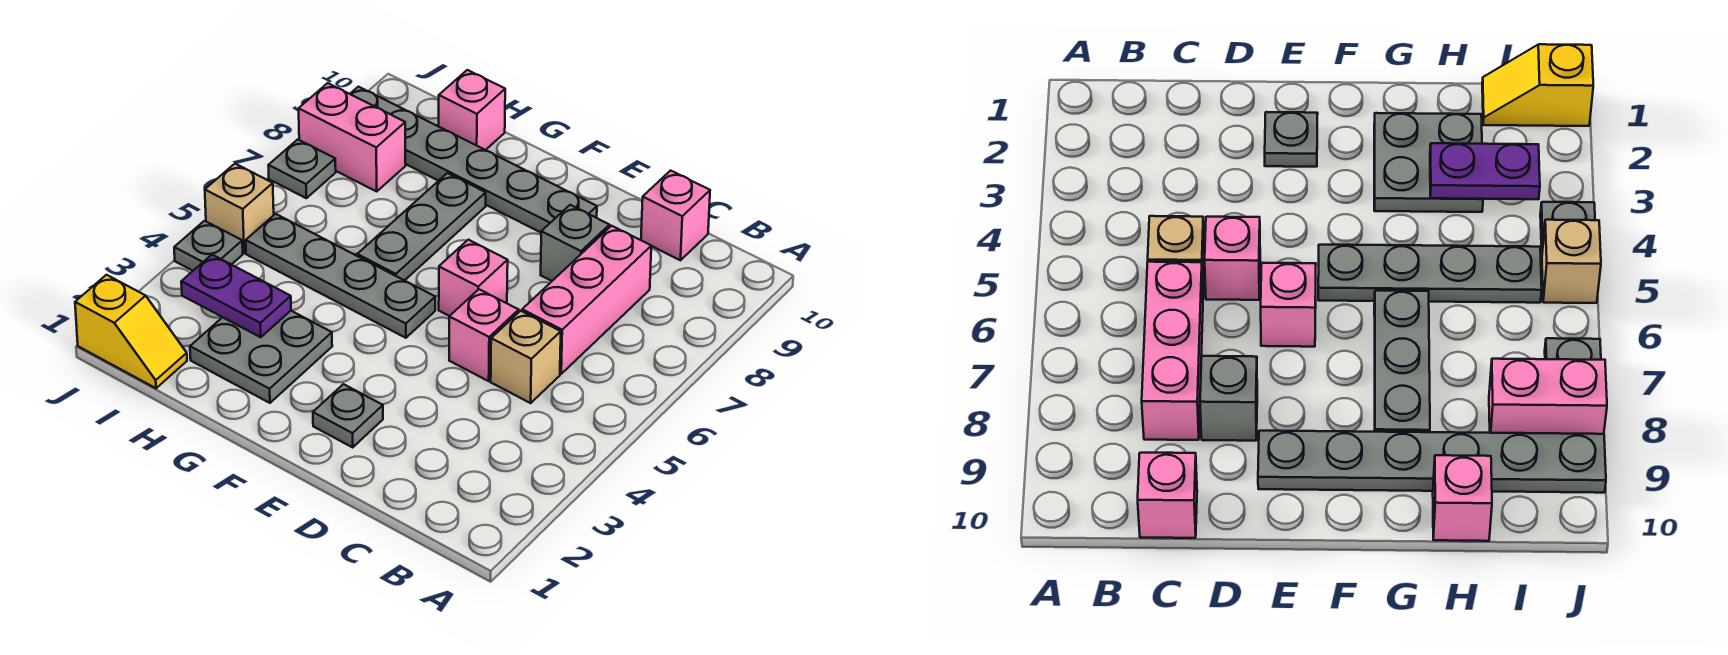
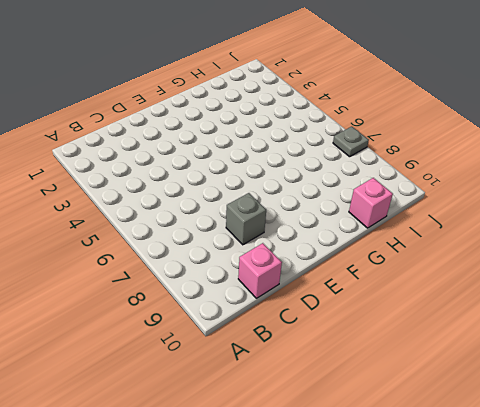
none -> tan 1x1 brick [491,311,561,403]
none -> pink 1x3 brick [522,226,651,374]
none -> pink 1x1 brick [449,289,519,381]

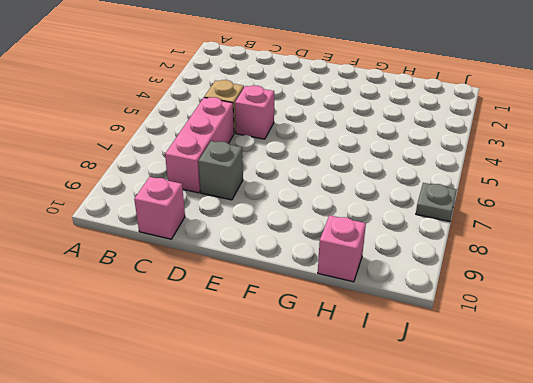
none -> grey 1x1 plate [313,384,383,447]
none -> pink 1x1 brick [439,240,508,316]
none -> grey 1x6 plate [350,87,597,232]

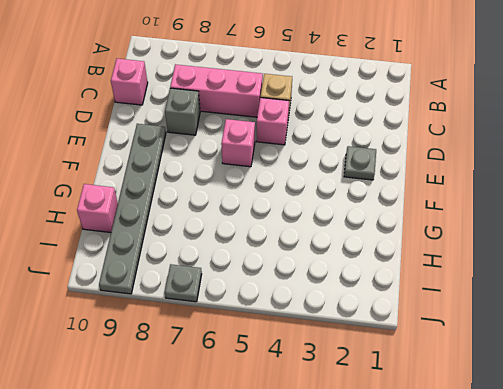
none -> grey 1x4 plate [246,214,435,338]
none -> grey 2x2 plate [190,311,332,403]
none -> grey 1x3 plate [357,173,486,281]

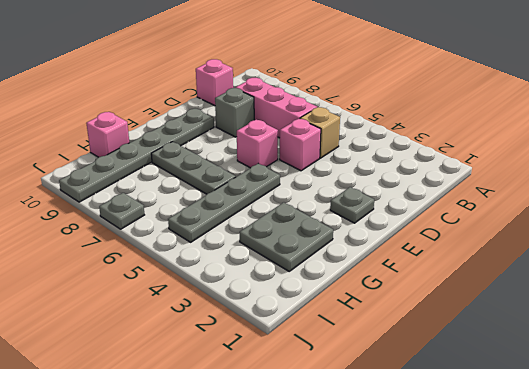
none -> yellow 1x2 slope [75,275,187,388]
none -> pink 1x2 brick [299,83,406,191]
none -> grey 1x1 plate [174,221,243,271]

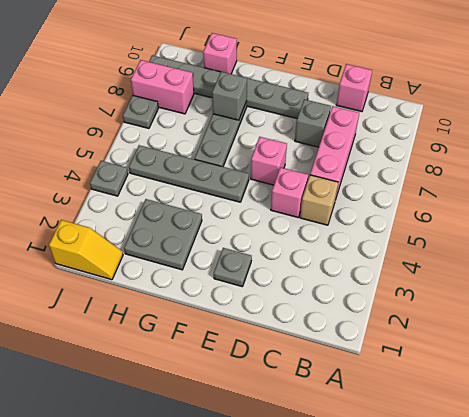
grey 1x1 brick [212,72,247,120] -> none
none -> tan 1x1 brick [205,164,274,253]
none -> purple 1x2 plate [181,255,291,337]

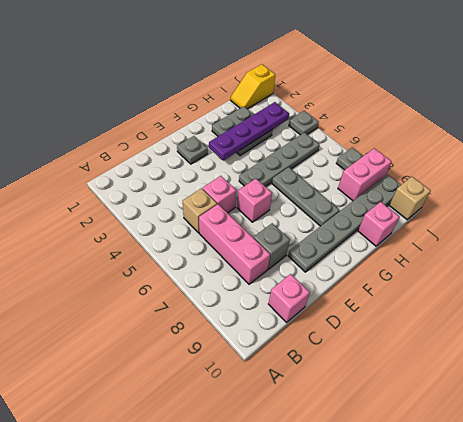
purple 1x4 plate [209,102,289,160] -> purple 1x2 plate [181,255,291,337]
tan 1x1 brick [389,177,431,220] -> tan 1x1 brick moved to [205,164,274,253]

